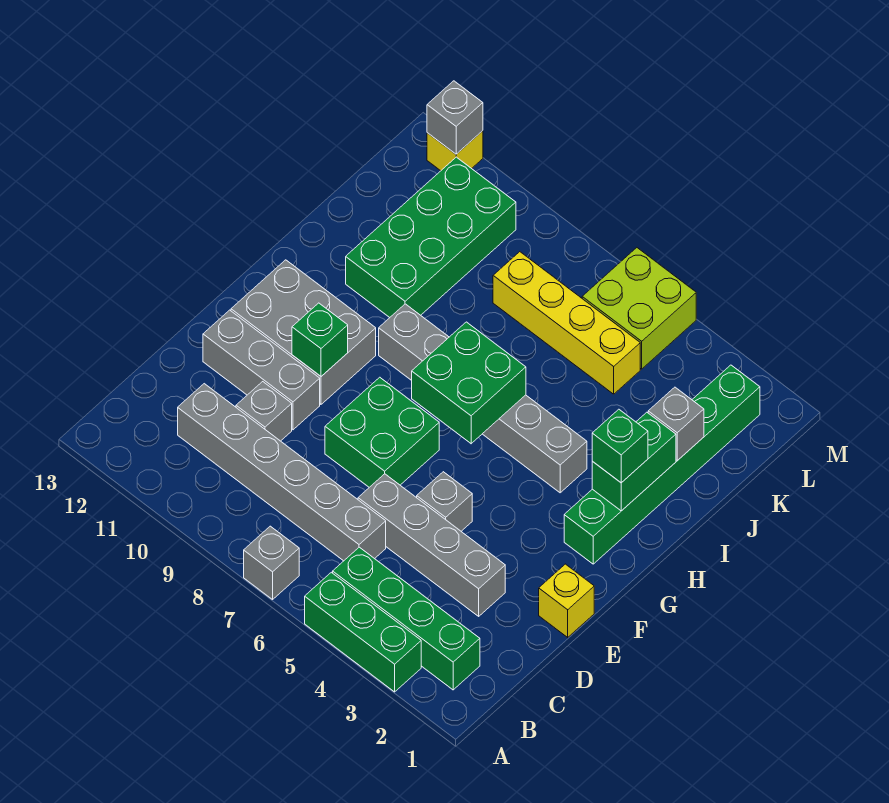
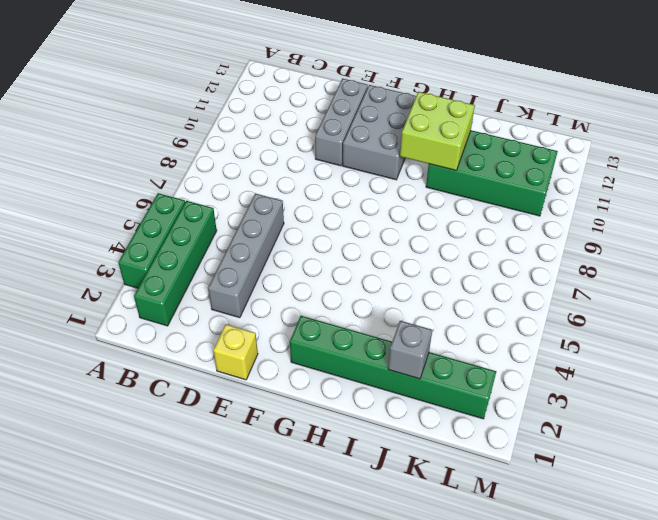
lime 2x2 brick [400,92,475,171] -> lime 2x2 brick moved to [582,248,696,369]
none -> grey 1x1 brick [244,526,299,599]
none -> grey 1x6 brick [178,384,386,561]
none -> grey 1x1 brick [236,382,292,441]

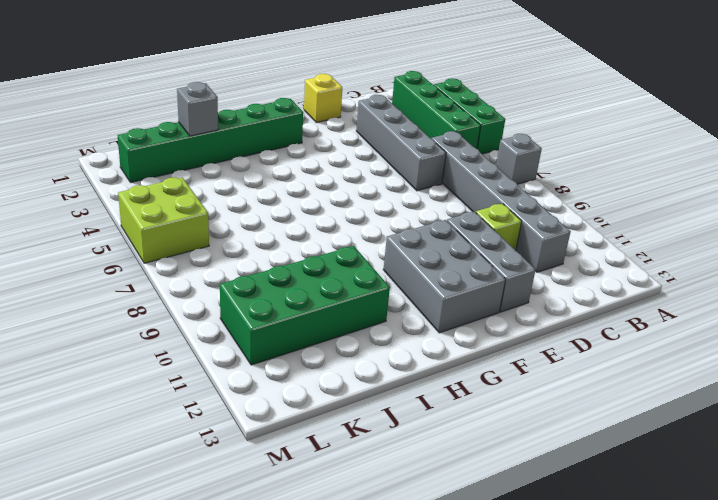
lime 1x1 brick [476,204,522,250] -> grey 1x1 brick [236,382,292,441]
none -> grey 1x1 brick [417,472,472,531]
none -> green 2x2 brick [325,377,439,487]
none -> grey 1x6 brick [379,304,587,493]

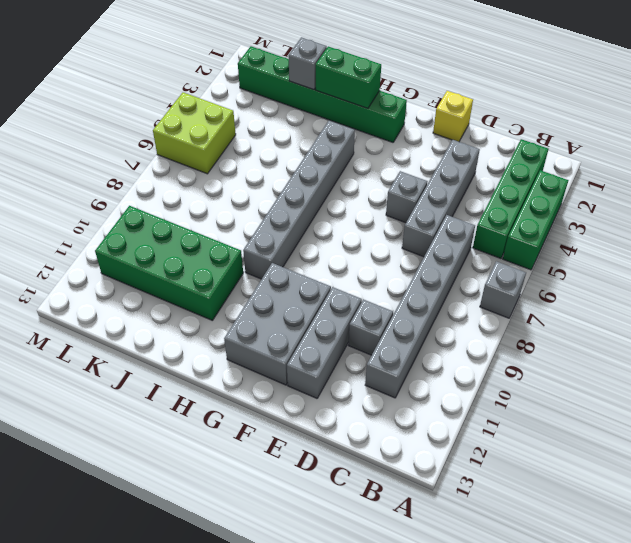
none -> green 2x2 brick [325,377,439,487]
none -> yellow 1x4 brick [493,252,640,394]
none -> yellow 1x1 brick [427,131,483,171]

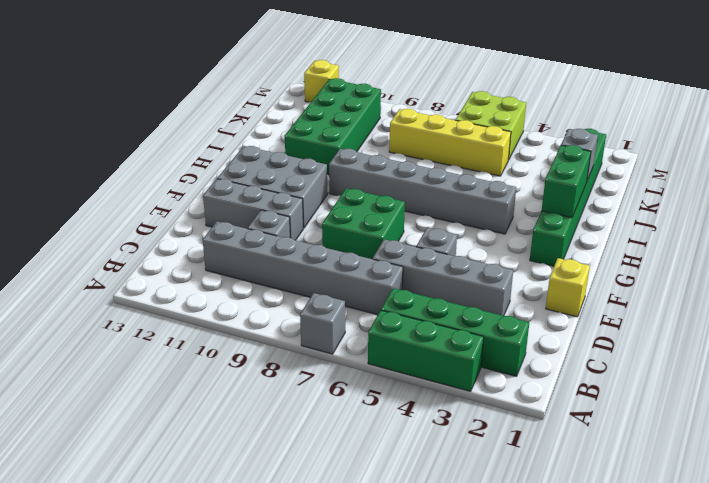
none -> green 1x1 brick [292,303,348,376]
none -> green 2x2 brick [412,322,526,444]
none -> grey 1x1 brick [427,81,483,154]

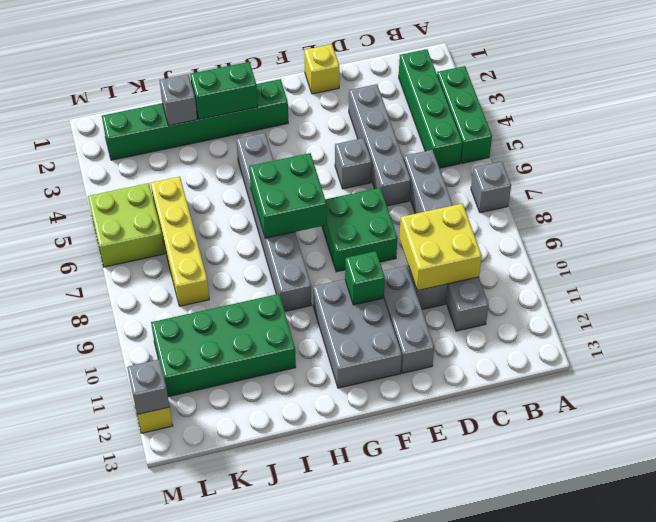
yellow 2x2 brick [400,204,482,291] -> none
none -> green 1x1 brick [592,409,648,483]

